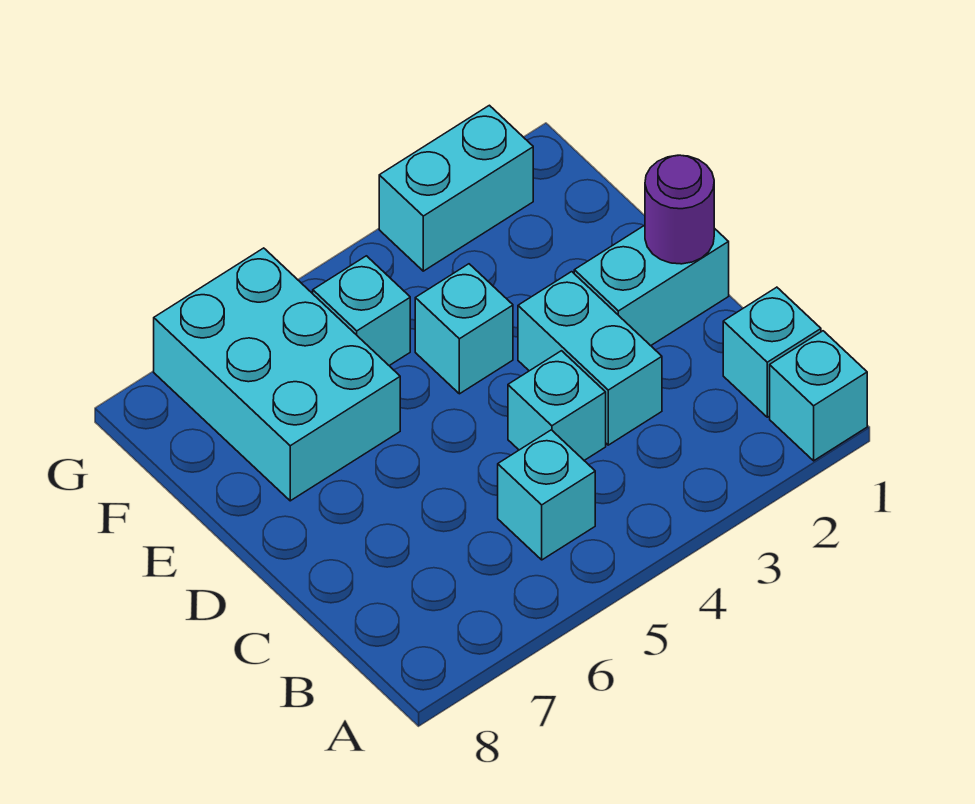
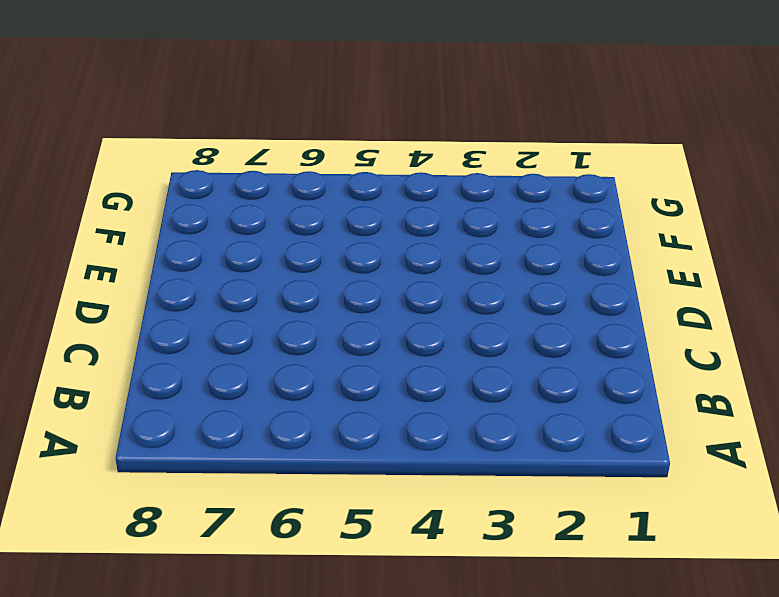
none -> cyan 1x1 brick [770,331,867,461]
none -> cyan 1x1 brick [723,287,821,417]

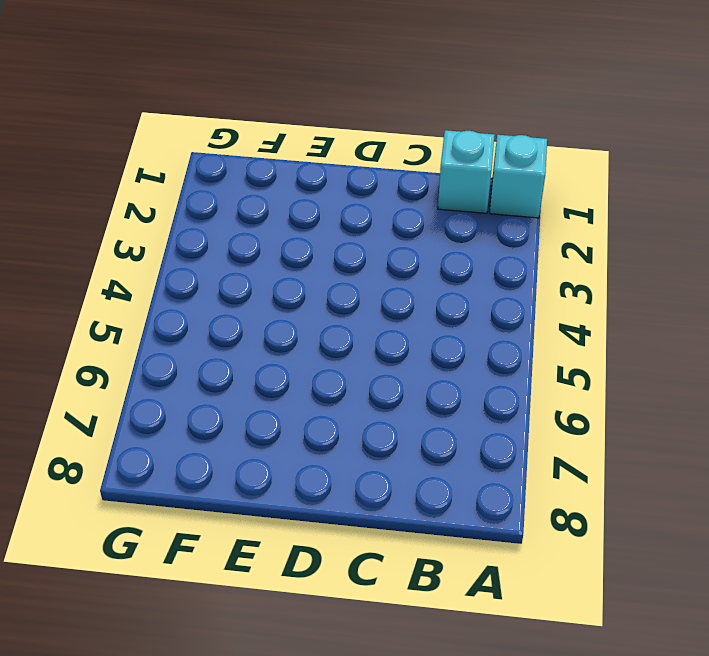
none -> cyan 1x1 brick [498,430,595,560]
none -> cyan 1x2 brick [518,272,662,445]

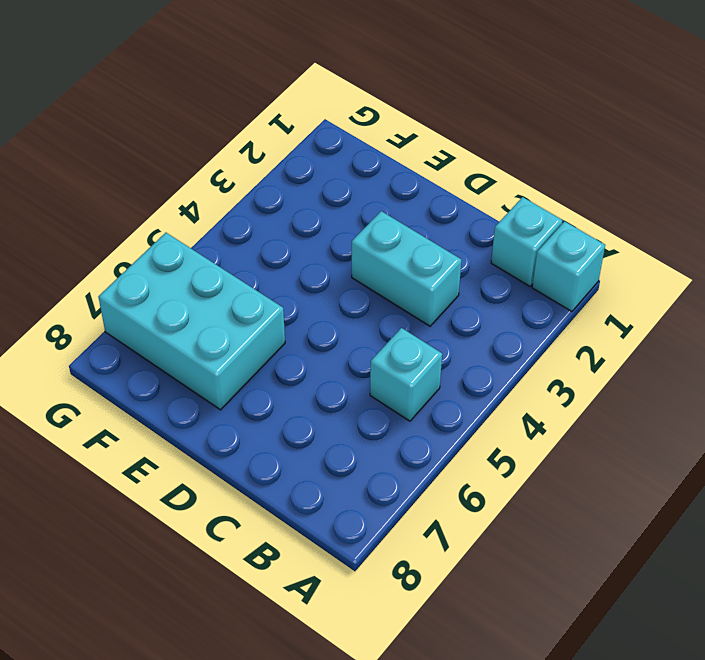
none -> cyan 1x1 brick [508,351,606,460]
none -> cyan 1x2 brick [574,225,729,346]

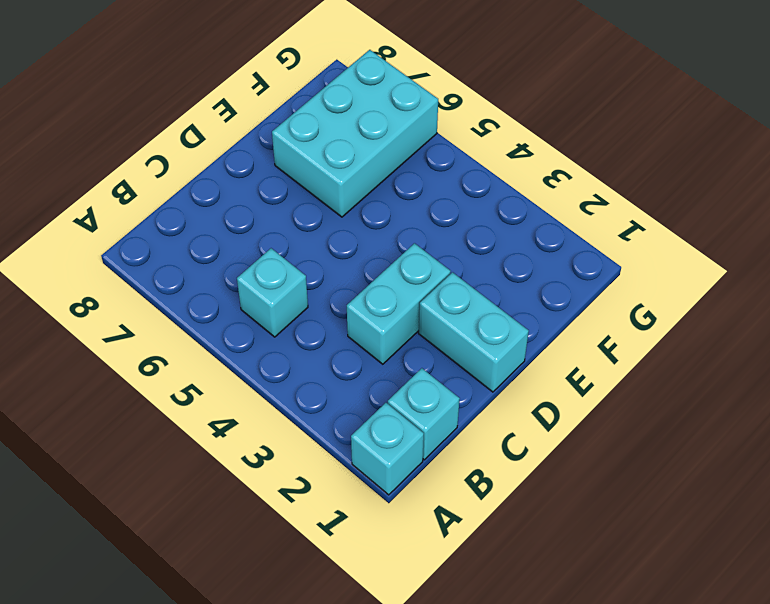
none -> cyan 1x1 brick [508,351,606,460]
none -> cyan 1x1 brick [415,264,513,394]

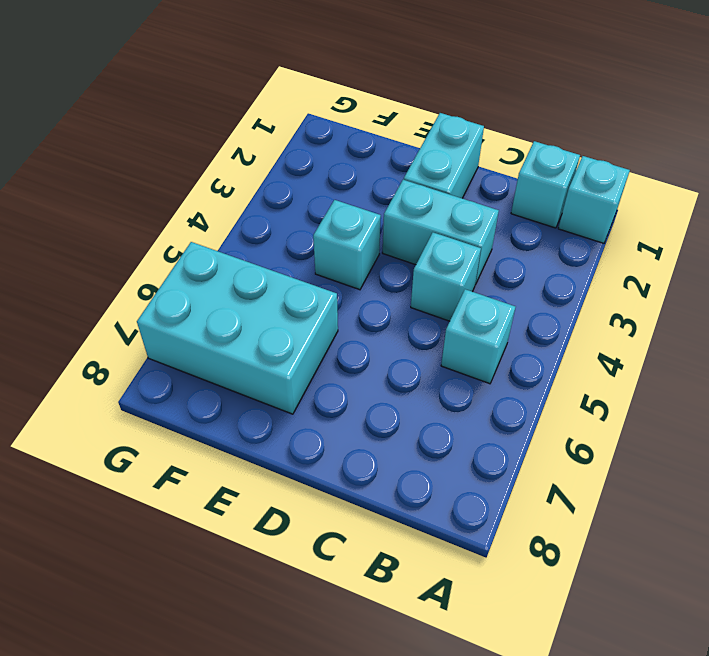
none -> cyan 1x1 brick [313,256,410,366]
none -> cyan 1x2 brick [379,105,533,271]

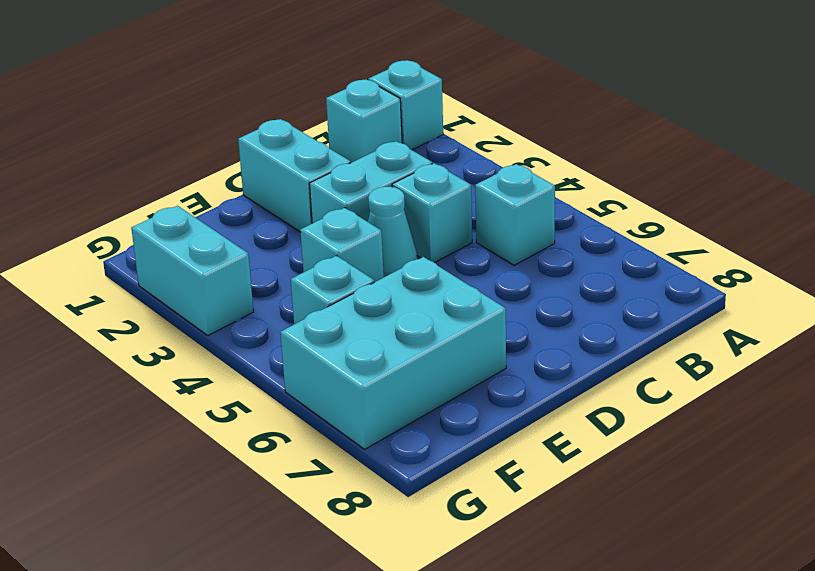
cyan 1x1 cone [368,187,417,277] -> none
none -> purple 1x1 round brick [645,155,714,264]

